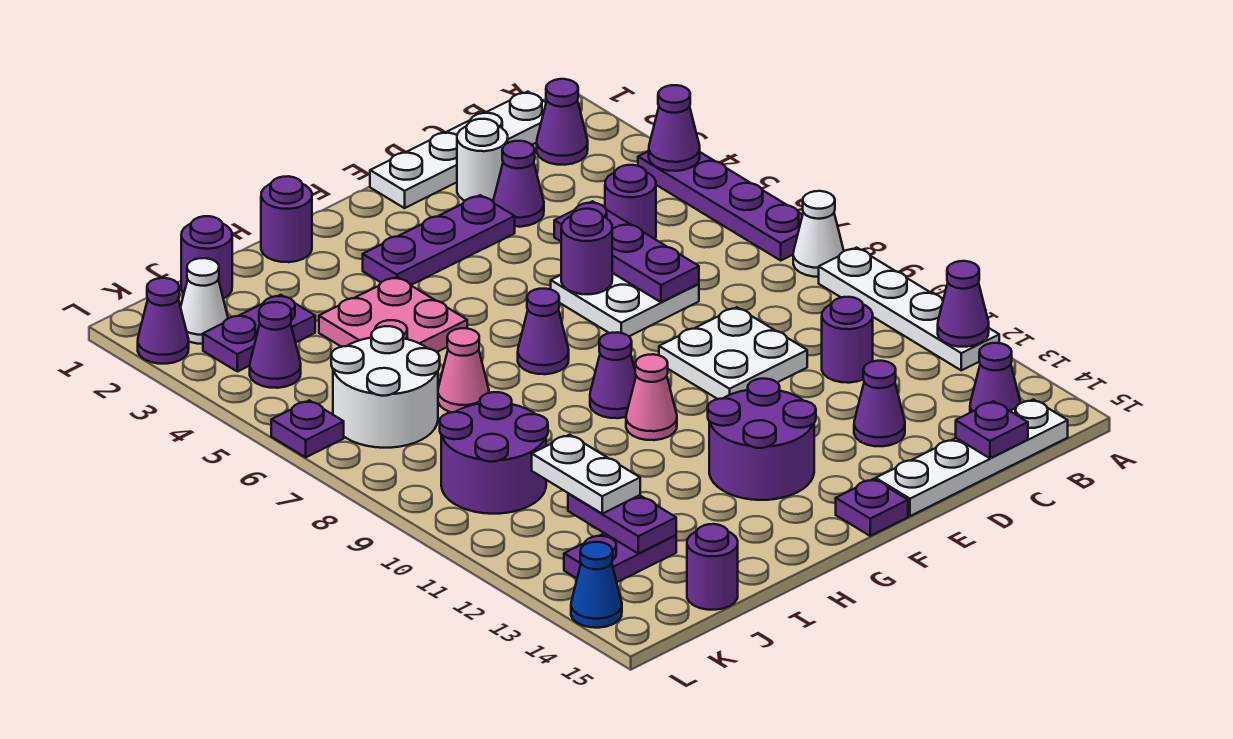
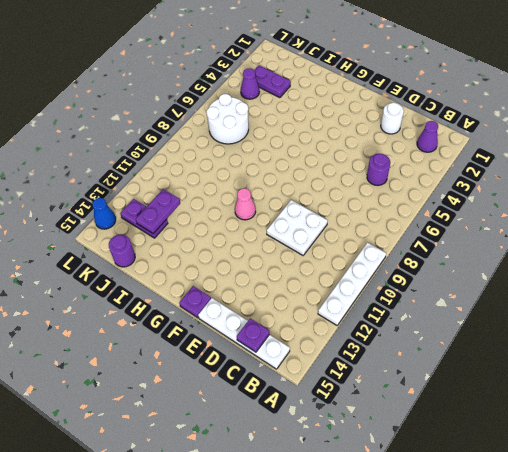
none -> purple 1x4 plate [638,151,803,260]
none -> white 1x1 cone [793,191,844,277]
none -> white 1x4 plate [370,92,546,208]
none -> purple 1x1 cone [970,343,1021,413]

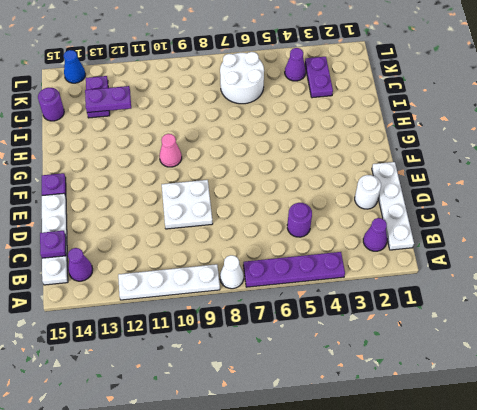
none -> purple 1x1 round brick [822,297,873,383]
none -> purple 1x1 cone [493,141,544,227]
none -> white 2x2 plate [551,273,699,336]
none -> purple 1x1 cone [854,361,905,446]

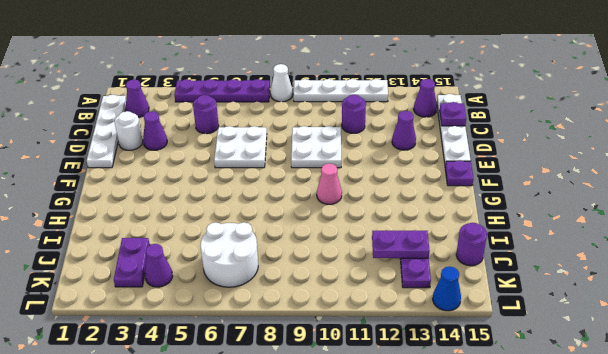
none -> purple 1x3 plate [363,195,515,285]
none -> purple 2x2 round brick [708,379,816,500]
none -> purple 1x1 cone [518,289,569,374]
none -> purple 1x1 cone [590,332,636,418]

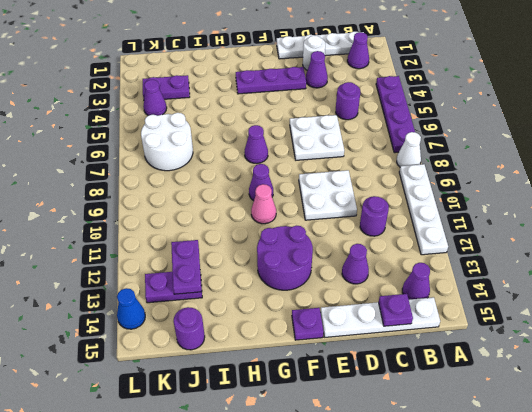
none -> purple 1x1 round brick [261,176,312,262]
none -> pink 2x2 plate [319,277,467,352]
none -> pink 1x1 cone [438,328,489,412]
none -> purple 1x1 round brick [181,216,232,299]

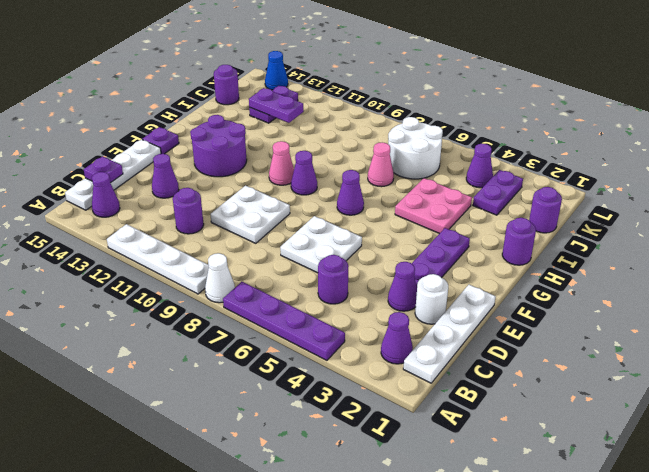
none -> purple 2x2 round brick [440,392,548,514]
none -> white 1x1 cone [181,258,228,344]
none -> purple 1x1 cone [138,278,189,364]
none -> purple 1x1 plate [271,400,344,457]

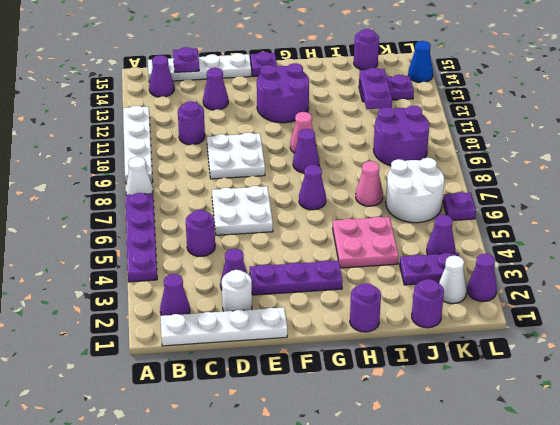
none -> purple 1x1 cone [649,85,700,171]
none -> purple 1x1 cone [938,261,989,347]
none -> purple 1x3 plate [554,201,699,302]
none -> purple 1x1 round brick [561,209,612,294]

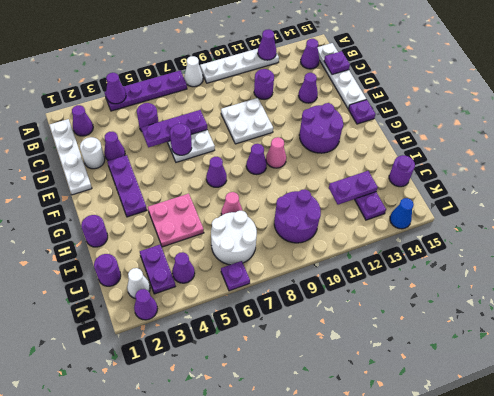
none -> white 1x2 plate [532,435,640,514]

